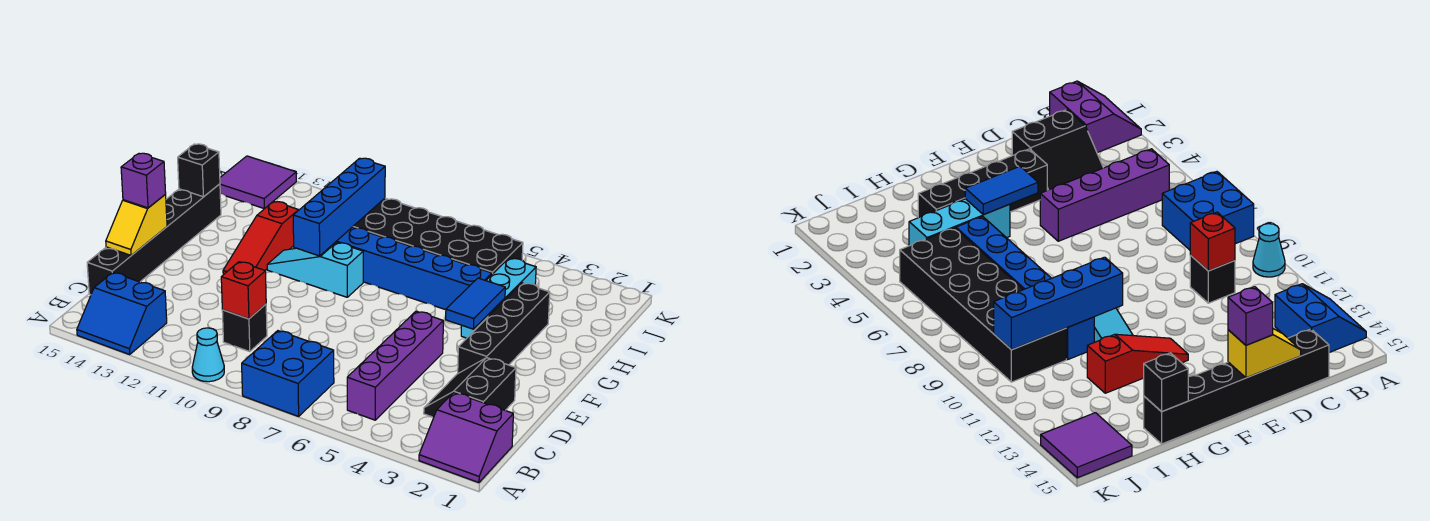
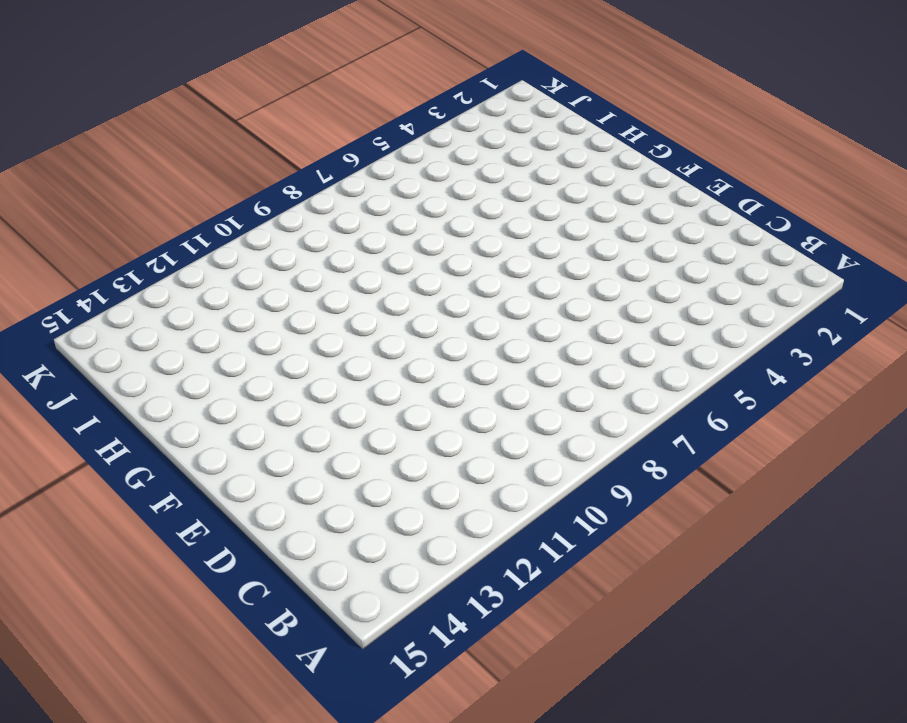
none -> purple 2x2 slope [419,393,513,483]
none -> blue 2x2 brick [242,331,334,416]
none -> cyan 1x1 cone [192,328,224,382]

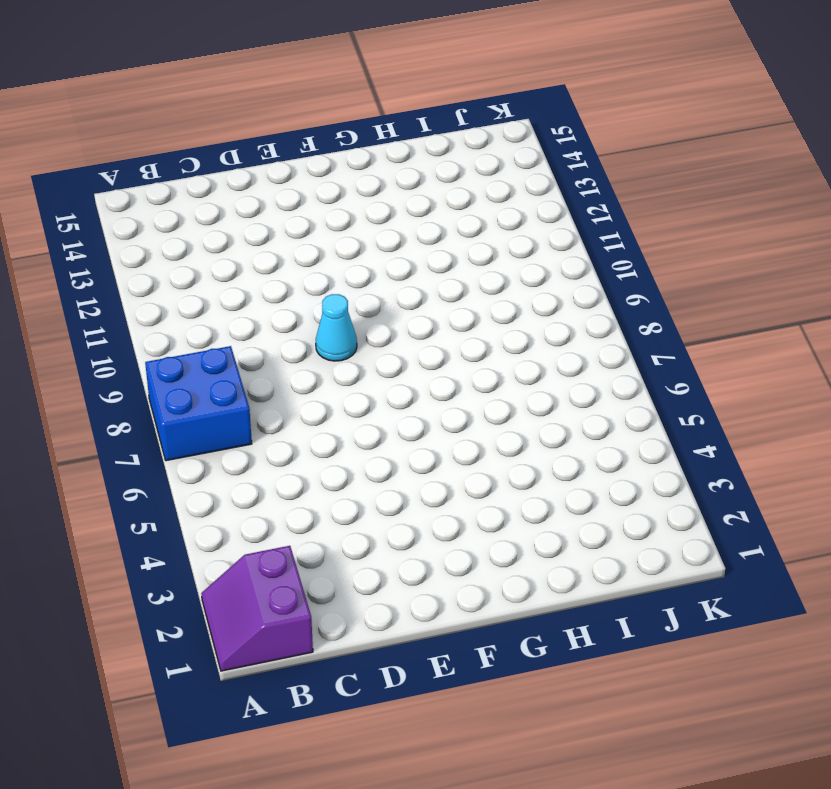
cyan 1x1 cone [316,294,357,361] -> cyan 1x1 cone moved to [192,328,224,382]
none -> blue 2x2 slope [77,273,167,354]
none -> purple 1x4 brick [347,311,443,420]
none -> black 2x2 slope [424,358,516,417]

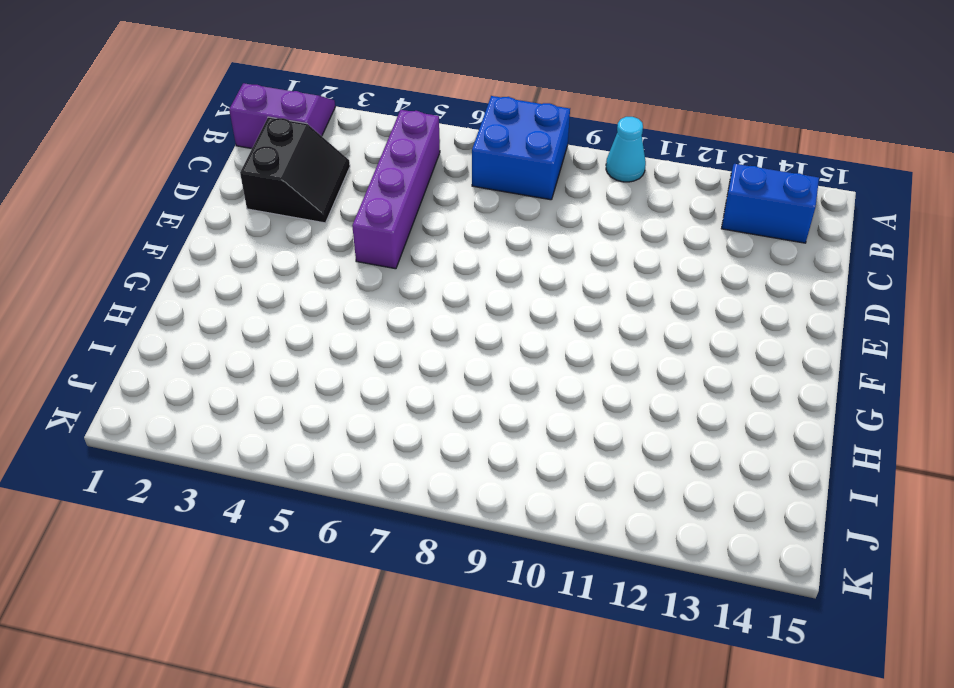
none -> black 1x1 brick [222,304,267,352]
none -> black 1x6 brick [87,184,221,295]
none -> black 1x4 brick [458,283,550,373]

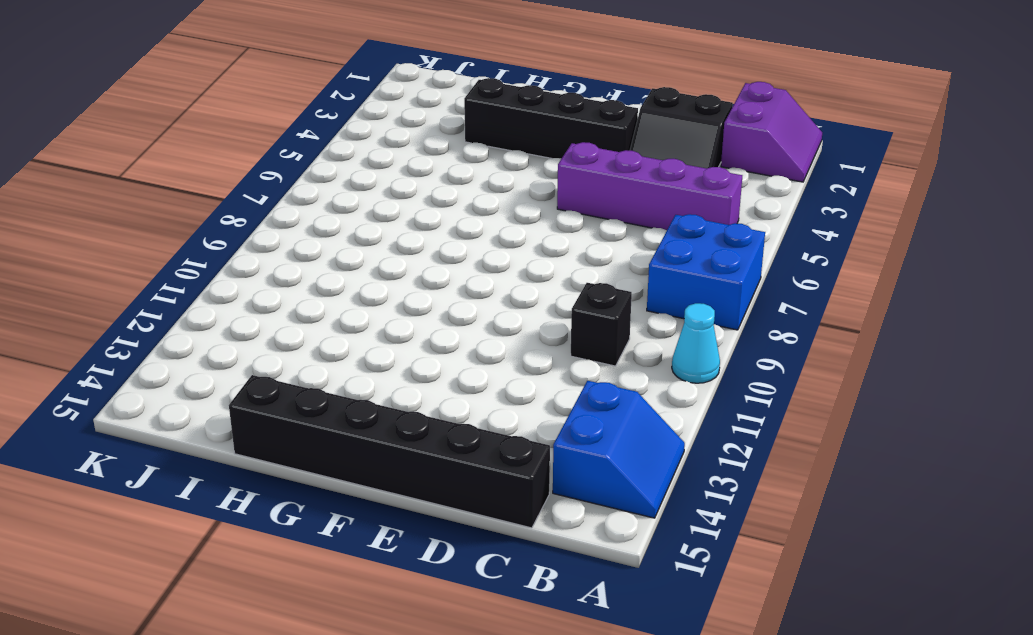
none -> red 1x3 slope [223,201,299,275]
none -> cyan 1x3 brick [461,258,536,338]
none -> cyan 1x3 slope [267,242,363,297]

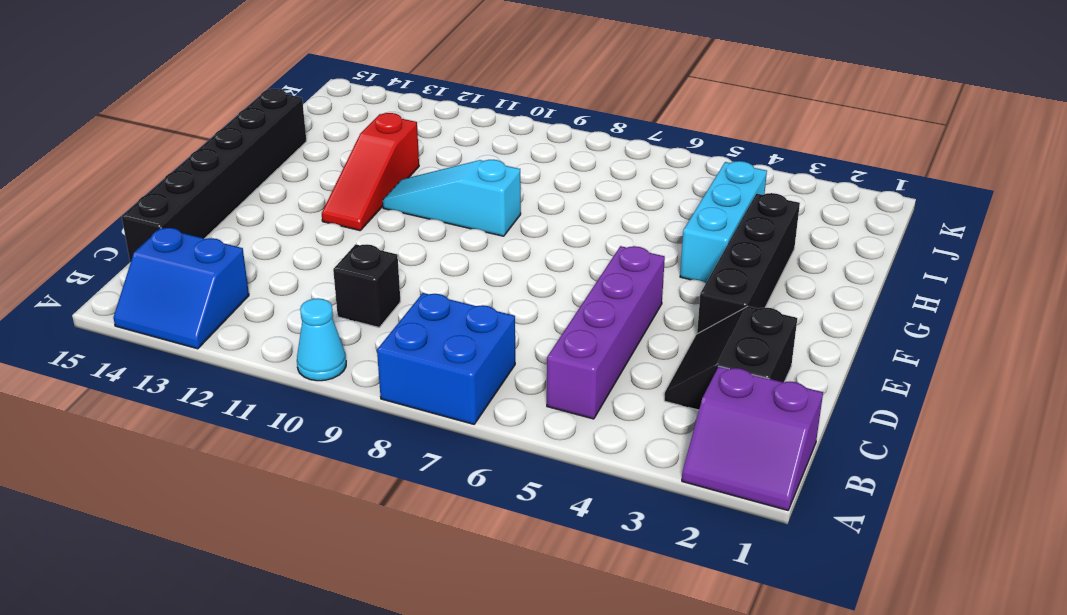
none -> blue 1x6 brick [336,227,492,310]
none -> black 2x6 brick [353,198,523,274]
none -> purple 2x2 tile [220,156,296,209]

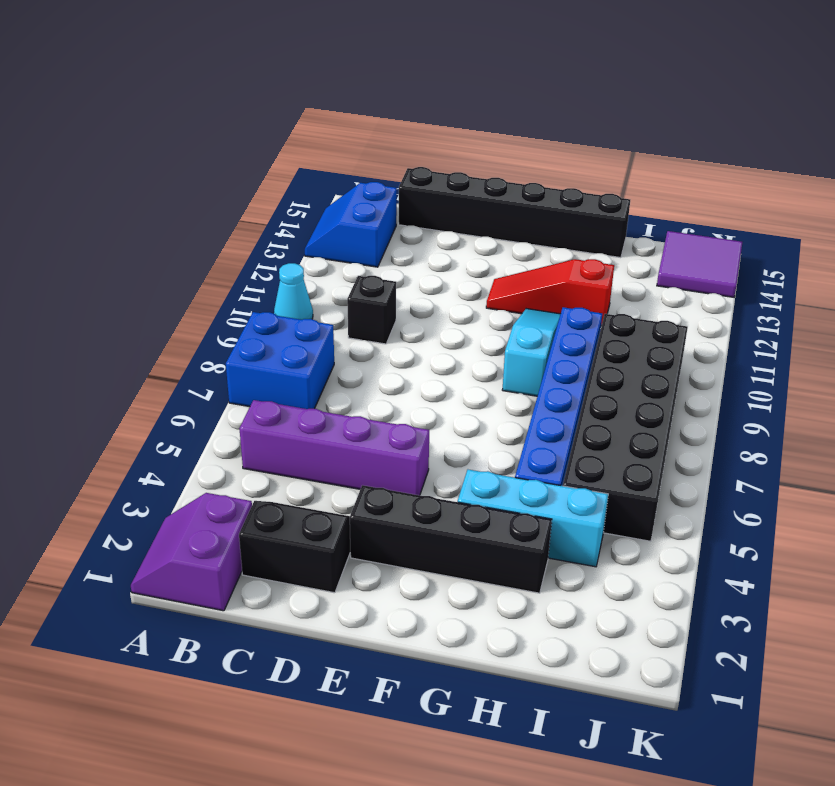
none -> red 1x1 brick [221,262,266,319]
none -> yellow 1x2 slope [106,195,167,255]
none -> blue 1x2 tile [446,278,505,329]

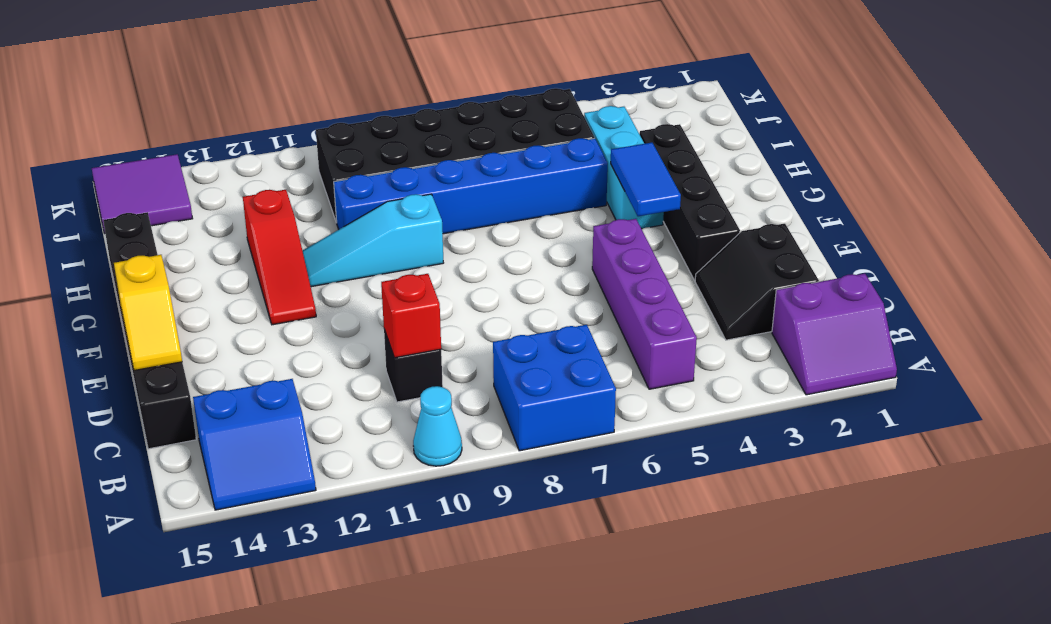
none -> blue 1x4 brick [293,158,385,256]
none -> black 1x1 brick [178,144,220,197]
none -> purple 1x1 brick [121,153,166,208]

